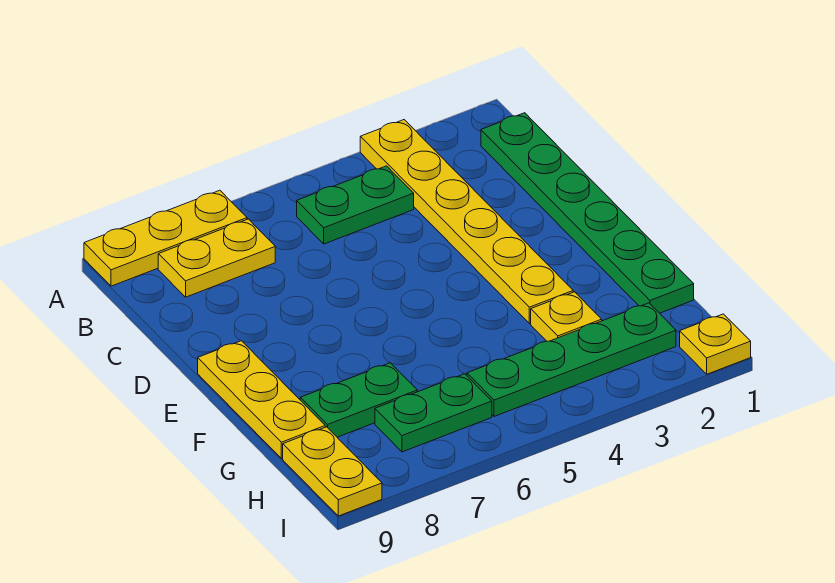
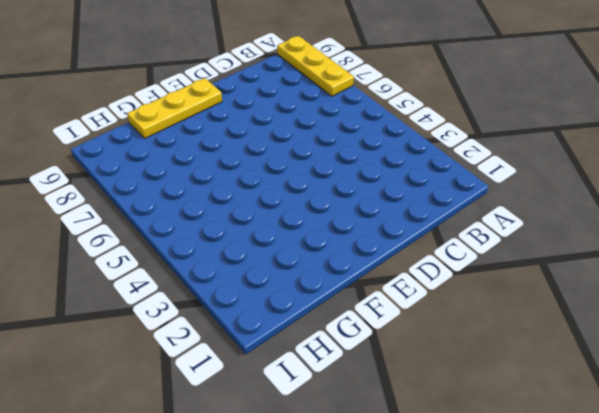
none -> yellow 1x6 plate [360,120,573,324]
none -> green 1x6 plate [481,113,694,313]
none -> green 1x2 plate [297,166,414,244]

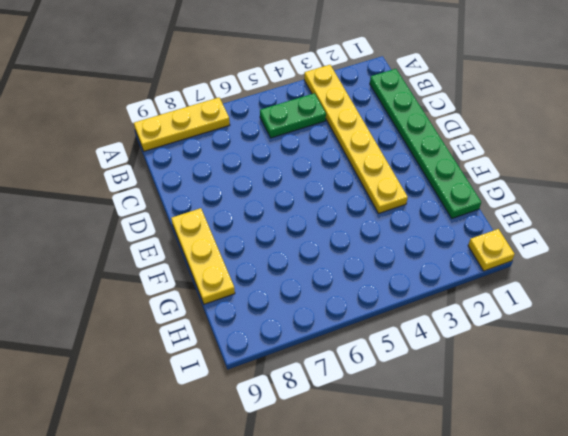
none -> yellow 1x2 plate [158,219,275,297]
none -> yellow 1x1 plate [531,292,602,341]
none -> green 1x2 plate [300,363,417,437]

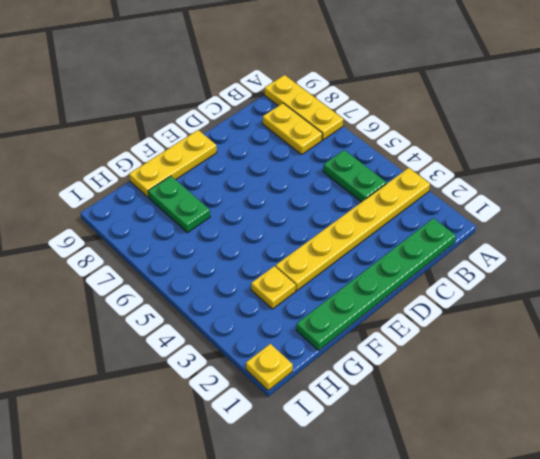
none -> green 1x4 plate [467,303,676,416]
none -> green 1x2 plate [375,374,492,452]
none -> yellow 1x2 plate [283,427,382,516]

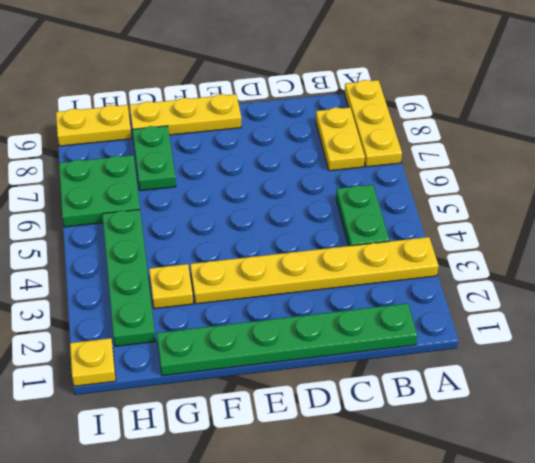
green 2x2 plate [59,155,140,227] -> green 1x2 plate [375,374,492,452]

